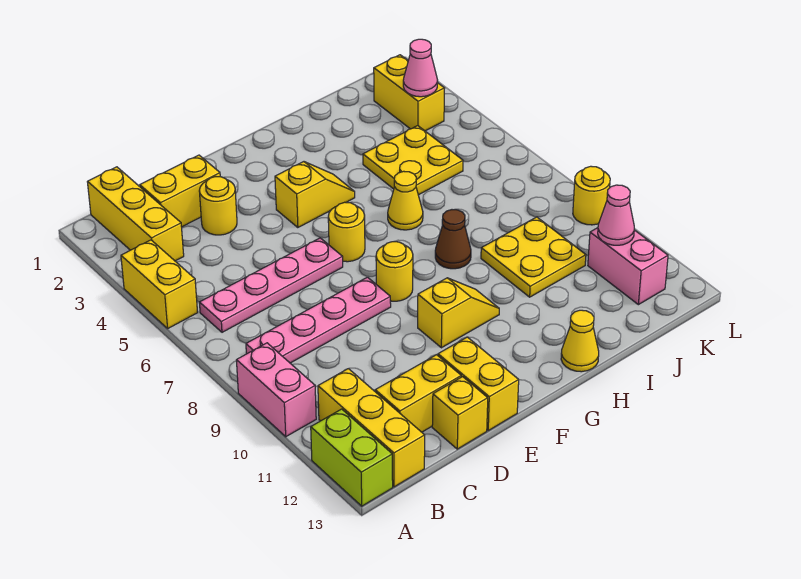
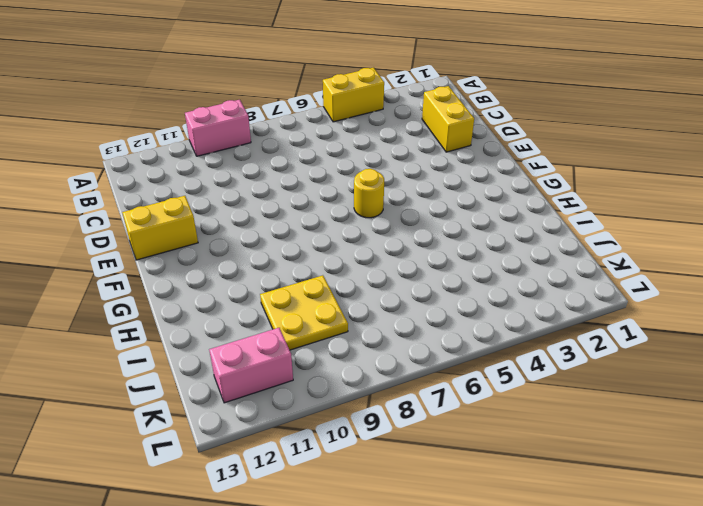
none -> lime 1x2 brick [311,409,393,506]
none -> yellow 1x3 brick [88,167,184,261]
none -> pink 1x4 plate [199,238,343,332]

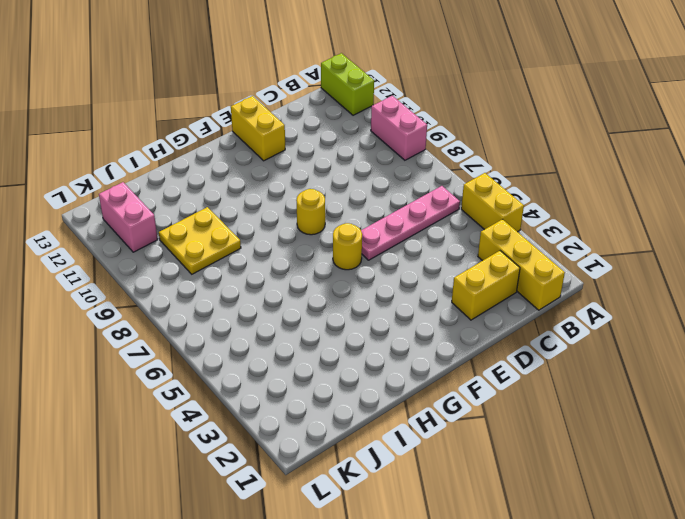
none -> pink 1x4 plate [246,277,391,363]
none -> yellow 1x3 brick [318,369,425,487]
none -> yellow 1x2 brick [375,355,461,432]

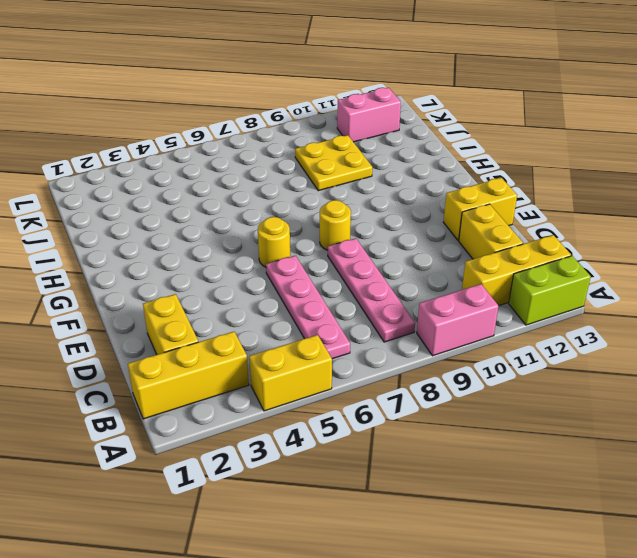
none -> yellow 1x1 round brick [199,177,237,235]
none -> yellow 1x1 brick [432,377,488,449]
none -> yellow 1x2 slope [275,162,355,228]

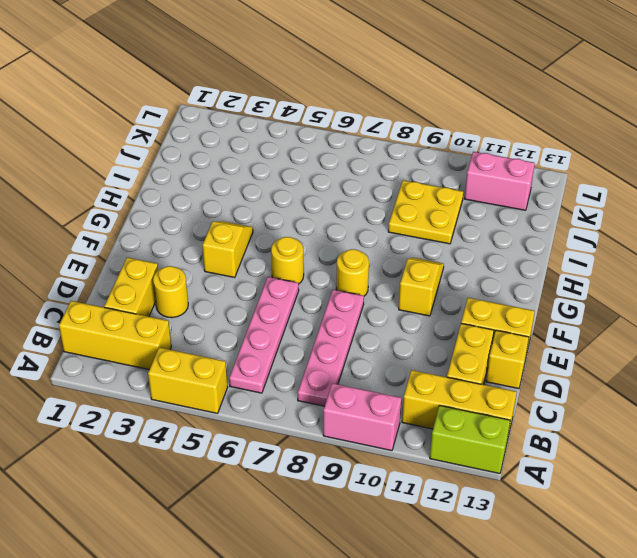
none -> yellow 1x1 cone [388,171,423,230]
none -> brown 1x1 cone [435,210,471,269]
none -> yellow 1x1 cone [561,310,599,372]

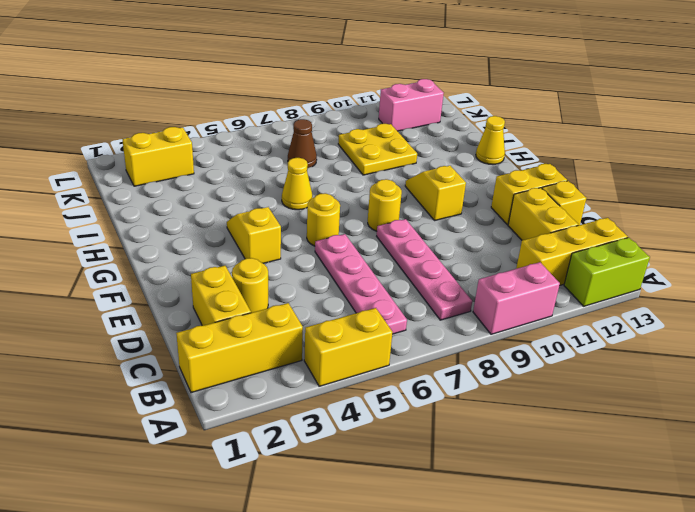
brown 1x1 cone [288,119,317,168] -> brown 1x1 cone moved to [435,210,471,269]
none -> yellow 2x2 plate [363,126,463,195]
none -> yellow 1x1 round brick [573,166,610,225]
none -> pink 1x1 cone [403,39,438,97]

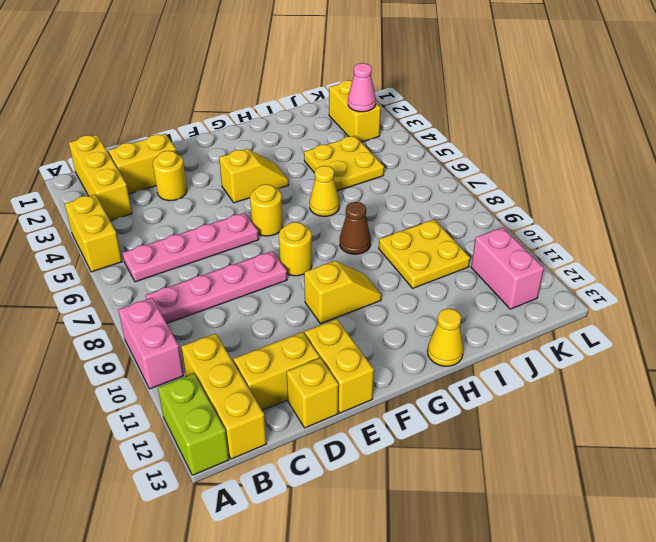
none -> yellow 1x1 round brick [573,166,610,225]
none -> pink 1x1 cone [598,185,634,245]

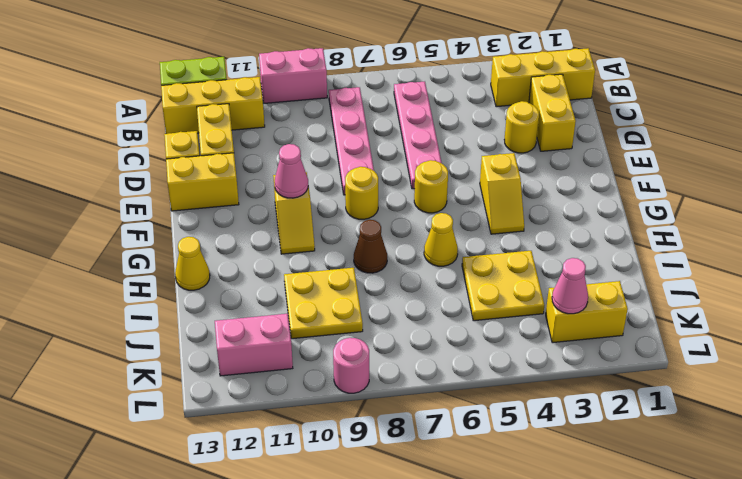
pink 1x1 cone [275,144,308,198] -> pink 1x1 cone moved to [598,185,634,245]
pink 1x1 round brick [333,338,369,393] -> yellow 1x1 round brick [573,166,610,225]
none -> yellow 1x2 brick [121,240,198,328]

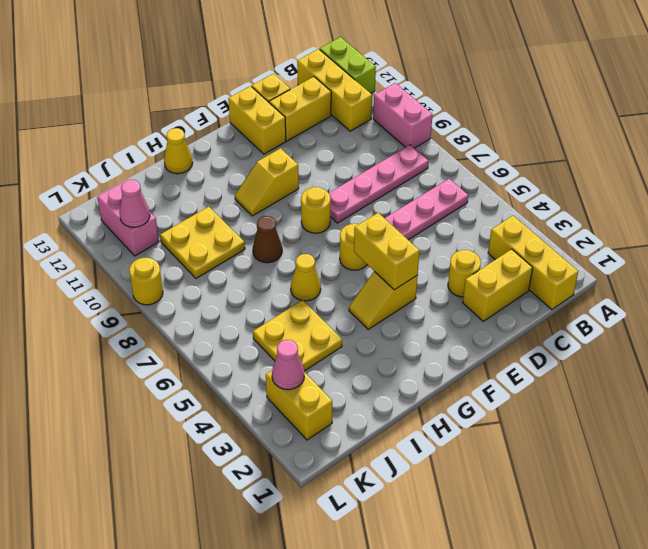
yellow 1x2 brick [354,213,420,290] -> yellow 1x2 brick moved to [121,240,198,328]

